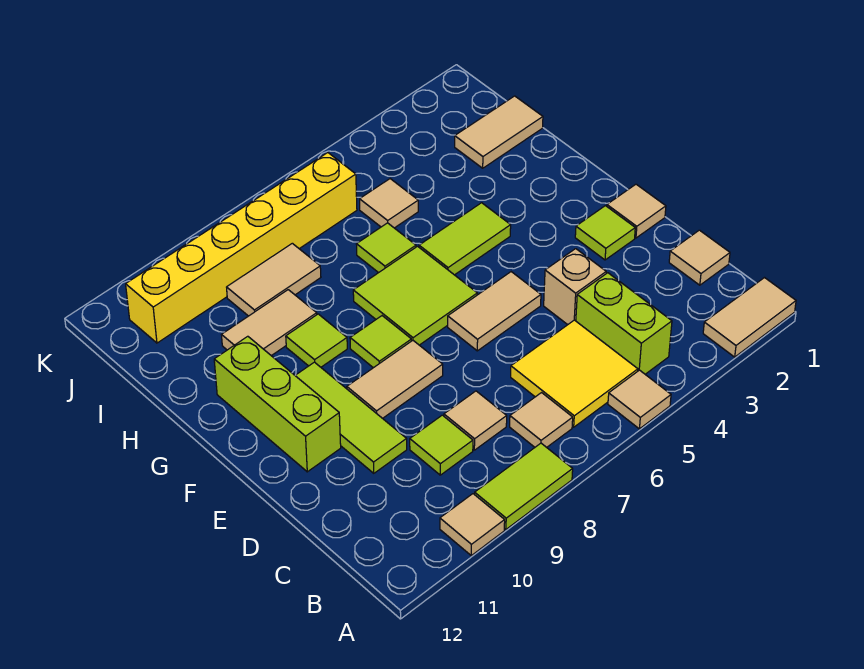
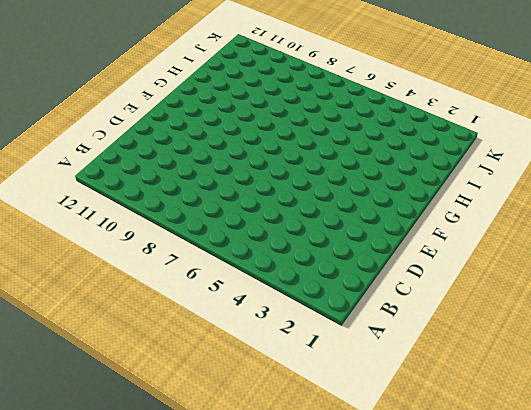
none -> tan 1x2 tile [703,278,796,357]
none -> tan 1x1 tile [608,370,671,429]
none -> lime 1x2 tile [475,443,573,529]

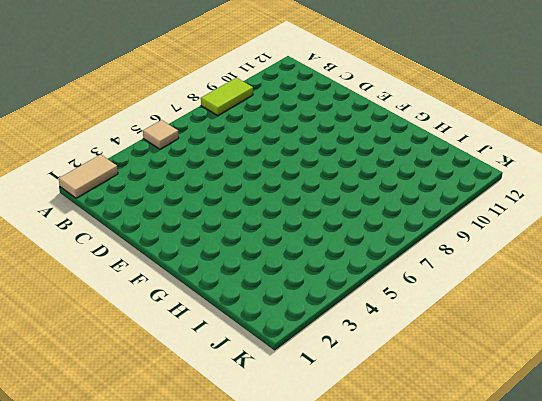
none -> tan 1x1 tile [440,494,505,555]
none -> lime 1x2 brick [576,273,672,374]
none -> yellow 2x2 tile [511,320,638,427]

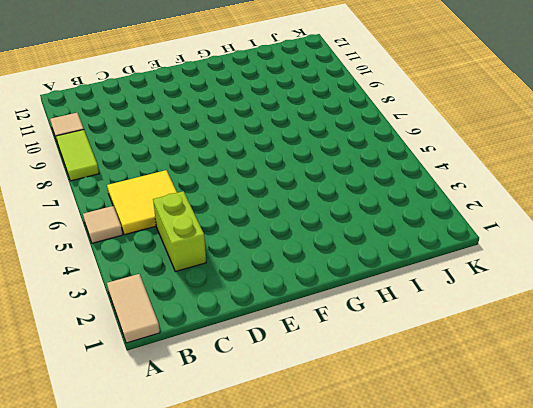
lime 1x2 brick [153,191,206,272] -> lime 1x2 brick turned to [576,273,672,374]
none -> tan 1x1 tile [510,393,573,447]
none -> tan 1x1 tile [669,230,730,285]
none -> tan 1x1 tile [444,391,507,450]

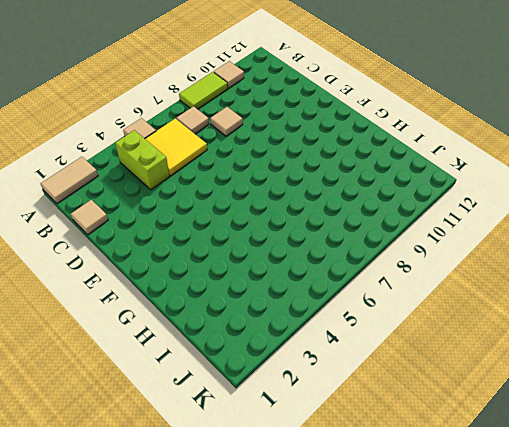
none -> lime 1x1 tile [410,415,473,475]
none -> tan 1x1 brick [544,249,606,325]
none -> lime 1x3 tile [295,362,407,473]

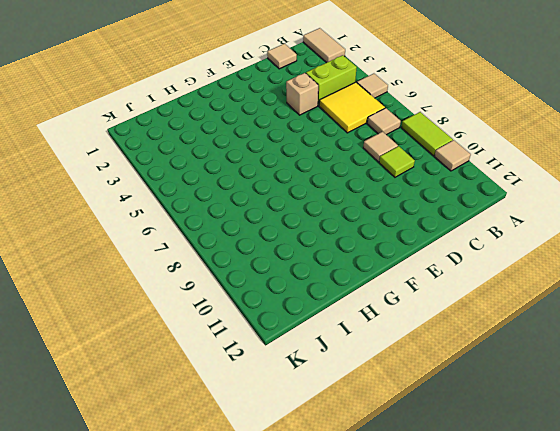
none -> lime 1x3 tile [295,362,407,473]
none -> tan 1x1 tile [607,184,666,238]
none -> lime 1x1 tile [575,206,635,260]

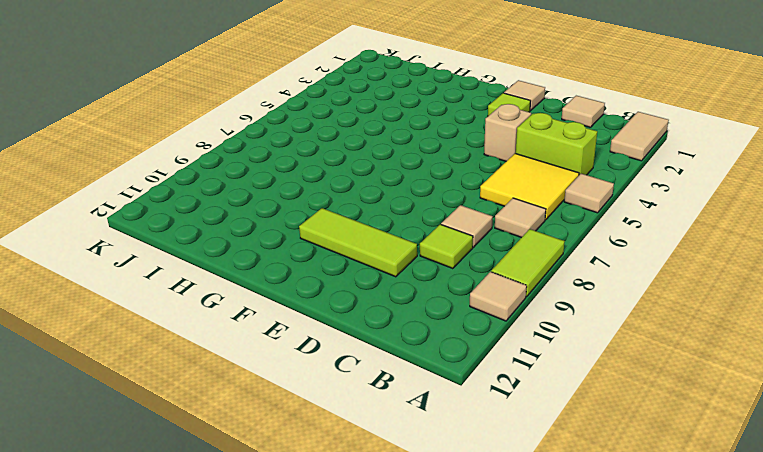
none -> tan 1x2 tile [448,272,541,351]
none -> tan 1x2 tile [347,340,443,418]
none -> lime 1x3 brick [214,336,341,472]

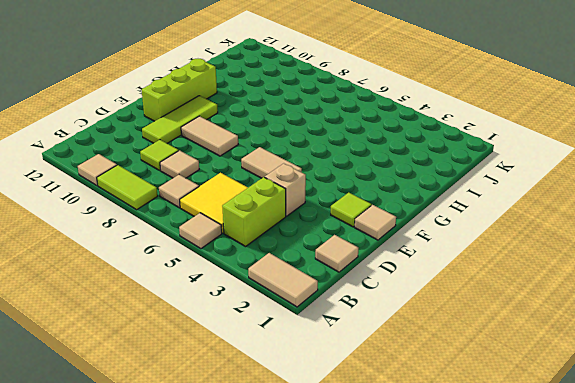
none -> lime 2x2 tile [353,246,477,345]
none -> lime 1x1 tile [350,316,411,368]
none -> lime 1x2 tile [419,203,511,275]

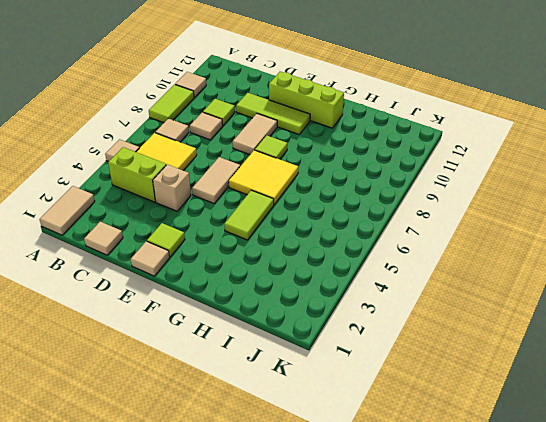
yellow 2x2 tile [229,150,298,205] -> lime 2x2 tile [353,246,477,345]
none -> lime 1x1 tile [286,314,347,367]
none -> lime 1x1 tile [356,223,416,273]
none -> tan 1x2 tile [222,290,317,356]

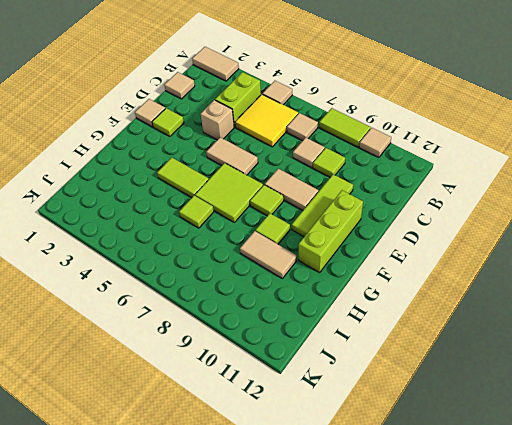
none -> tan 1x2 tile [455,96,543,168]
none -> tan 1x1 tile [360,179,418,228]
none -> tan 1x2 tile [227,243,321,316]

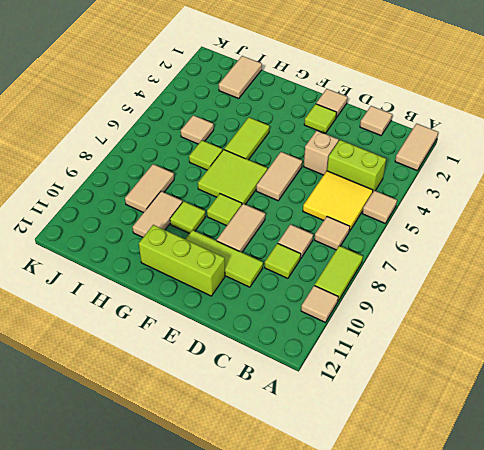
none -> yellow 1x6 brick [126,153,357,343]

